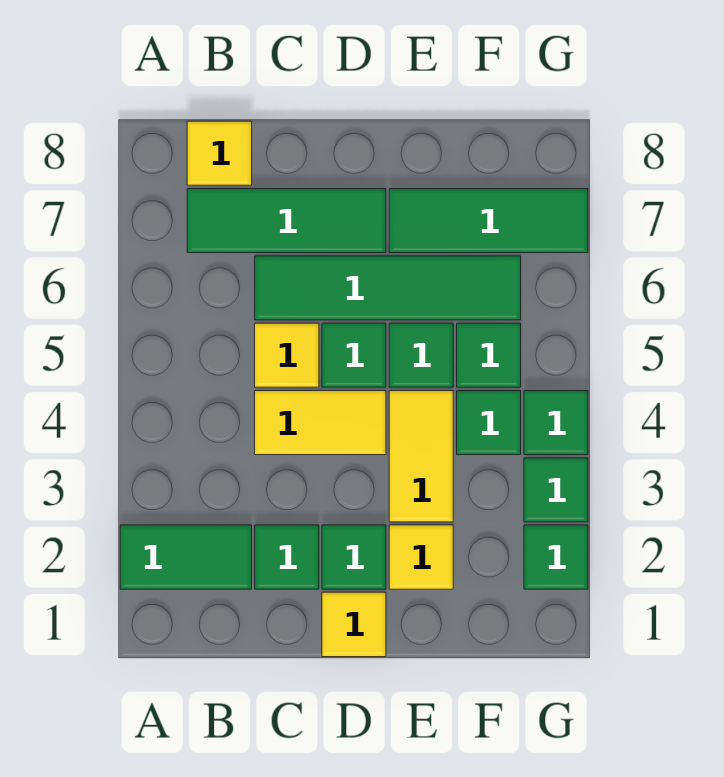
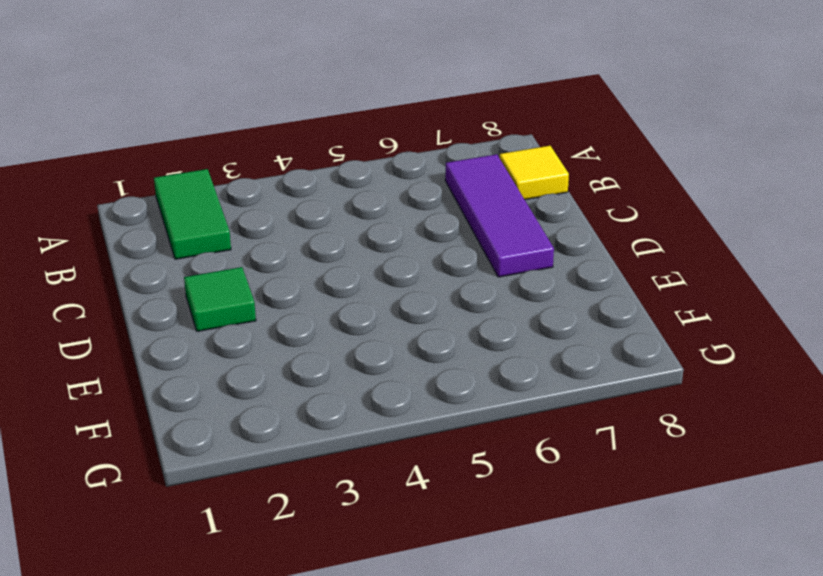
purple 1x3 tile [445,154,554,277] -> green 1x3 tile [187,189,386,253]
none -> green 1x1 tile [255,525,319,589]
none -> yellow 1x2 tile [255,391,386,455]
none -> yellow 1x1 tile [255,323,319,387]

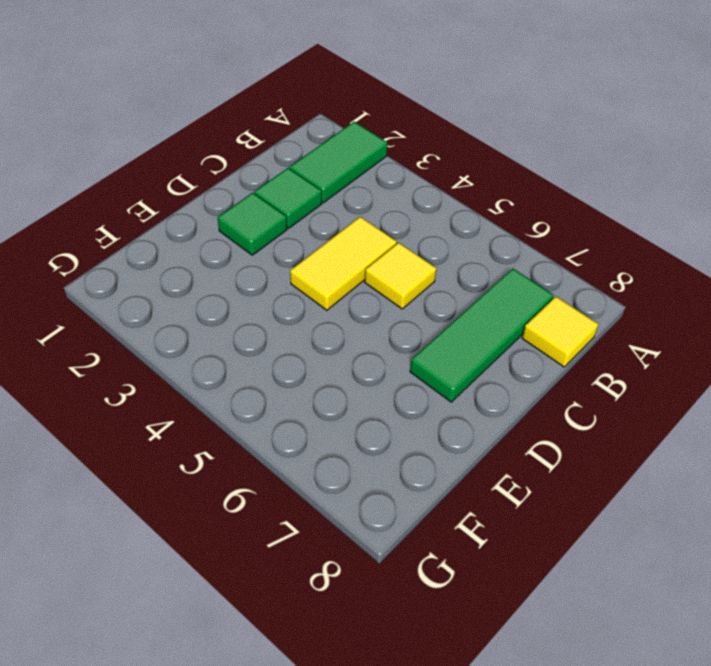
none -> green 1x4 tile [255,256,521,320]
none -> yellow 1x1 tile [322,592,386,657]
none -> green 1x1 tile [322,323,386,387]

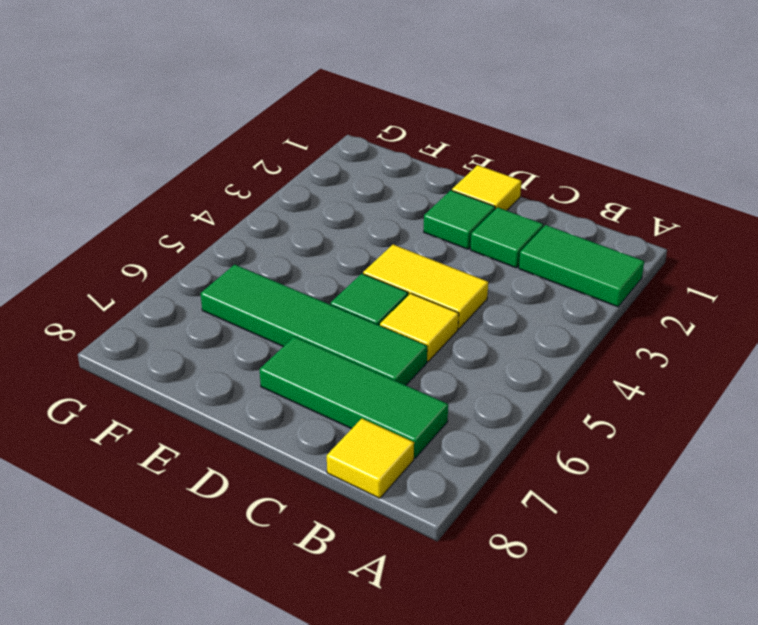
none -> yellow 1x1 tile [389,525,453,589]
none -> yellow 1x2 tile [389,391,453,522]
none -> green 1x1 tile [389,323,453,387]

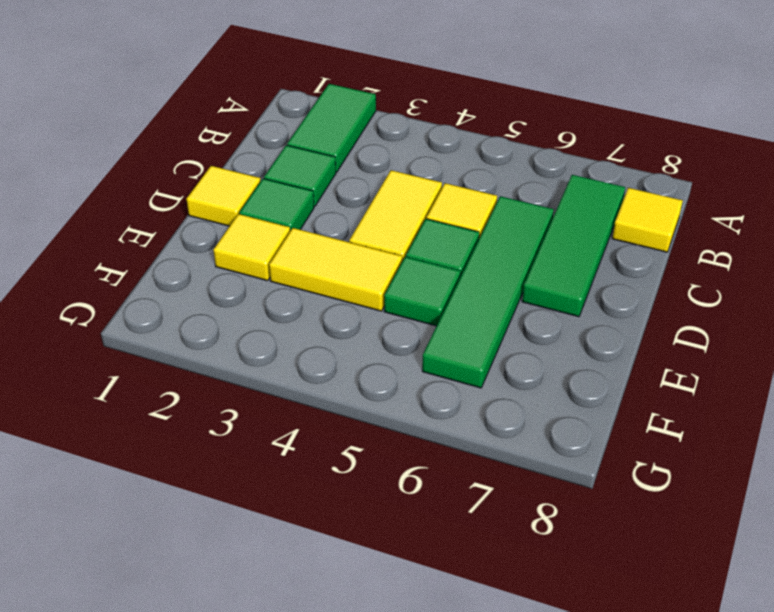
none -> green 1x3 tile [389,189,588,253]
none -> green 1x1 tile [457,391,521,455]
none -> green 1x1 tile [457,323,521,387]

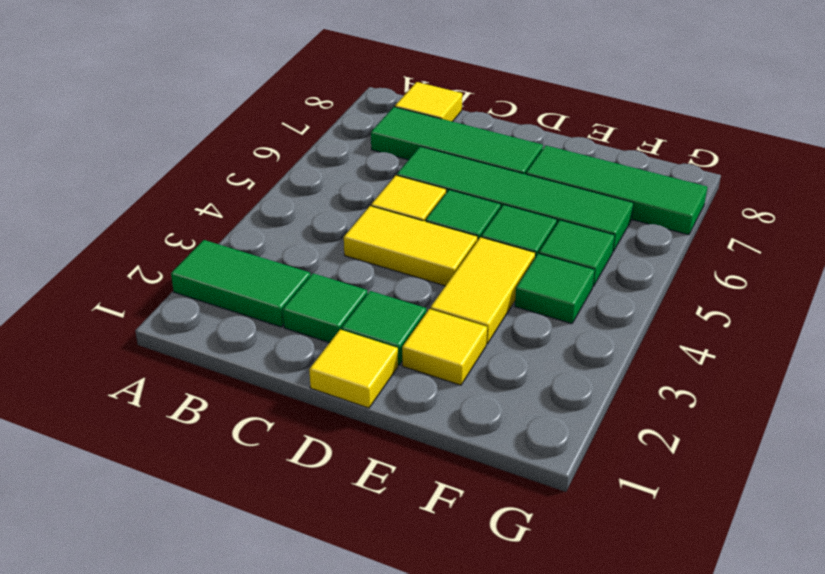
none -> green 1x1 tile [524,525,588,589]
none -> green 1x1 tile [524,458,588,522]
none -> green 1x1 tile [524,391,588,455]

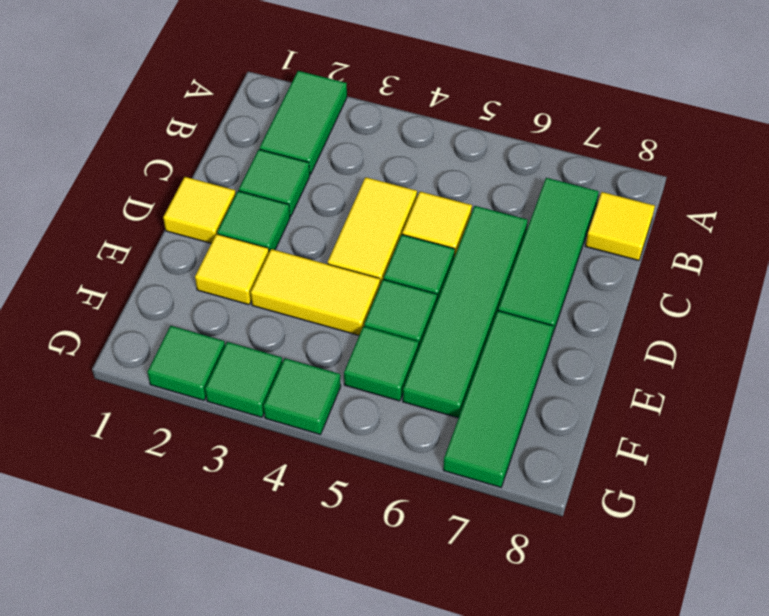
none -> green 1x1 tile [457,391,521,455]

